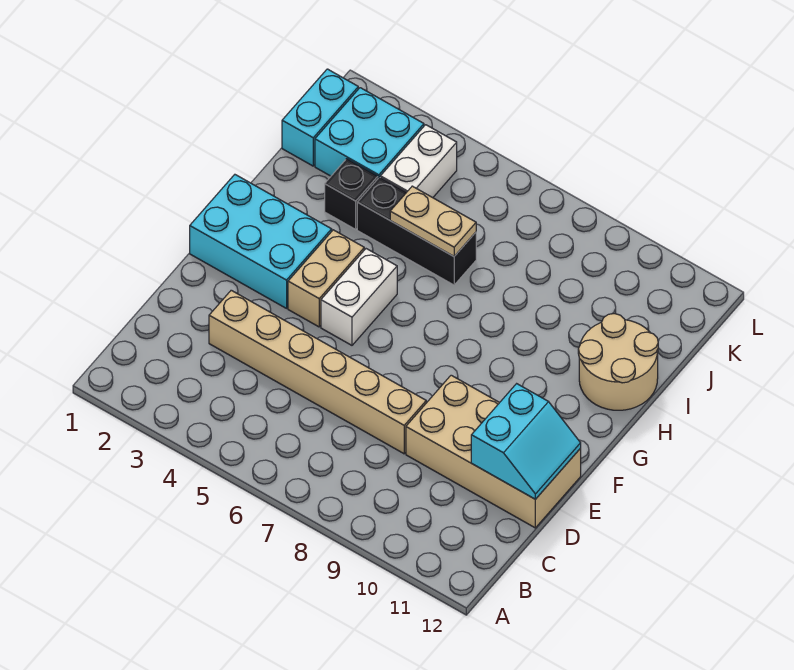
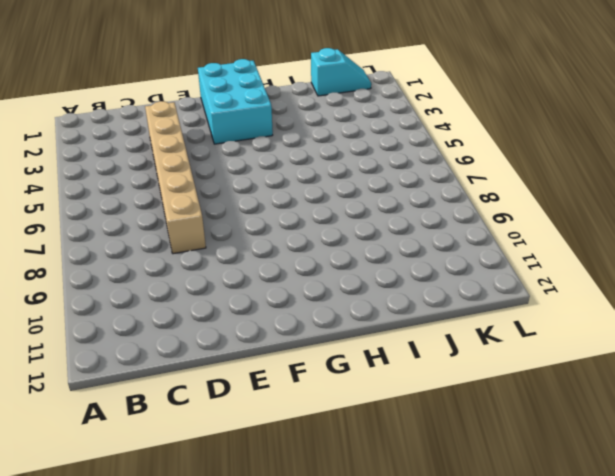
cyan 1x2 slope [311,48,371,96] -> cyan 1x2 brick [282,69,358,166]
none -> tan 2x4 brick [406,375,581,528]
none -> tan 1x2 brick [288,230,364,327]
none -> white 1x2 brick [321,249,397,345]

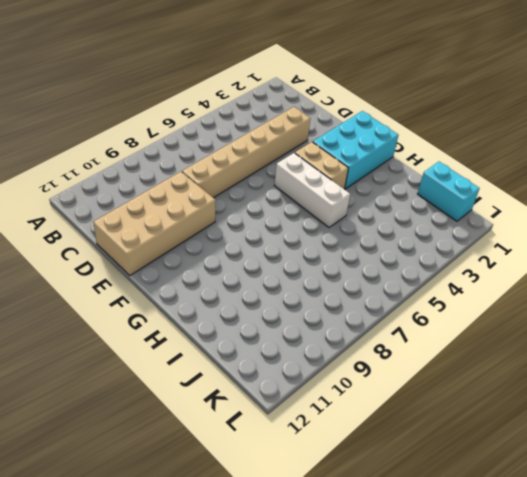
white 1x3 brick [275,153,350,227] -> white 1x2 brick [321,249,397,345]
none -> tan 2x2 round brick [578,314,658,410]
none -> black 1x1 brick [325,159,378,229]
none -> black 1x3 brick [357,177,476,285]

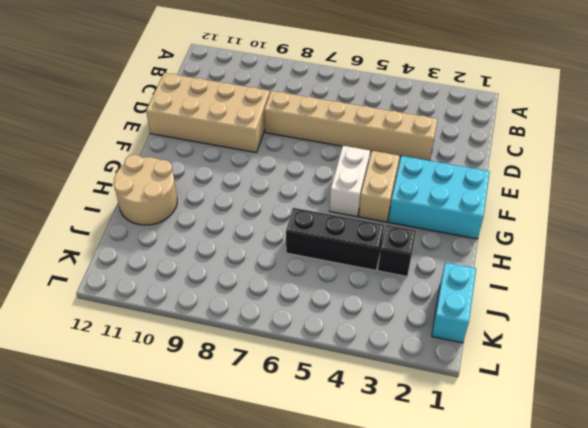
none -> cyan 2x2 brick [315,88,424,178]
none -> white 1x2 brick [380,125,457,198]
none -> cyan 2x2 slope [471,384,581,499]

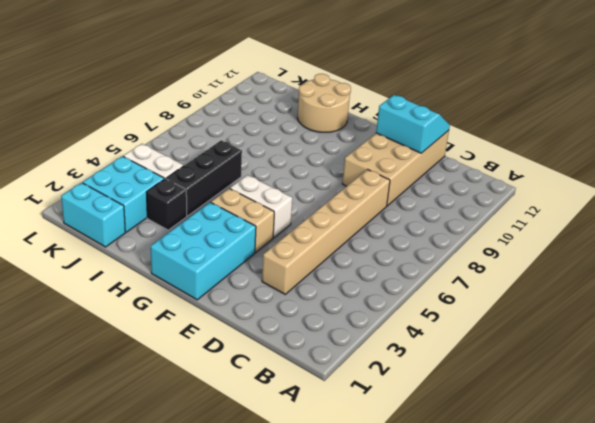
none -> tan 1x2 plate [390,186,476,256]

